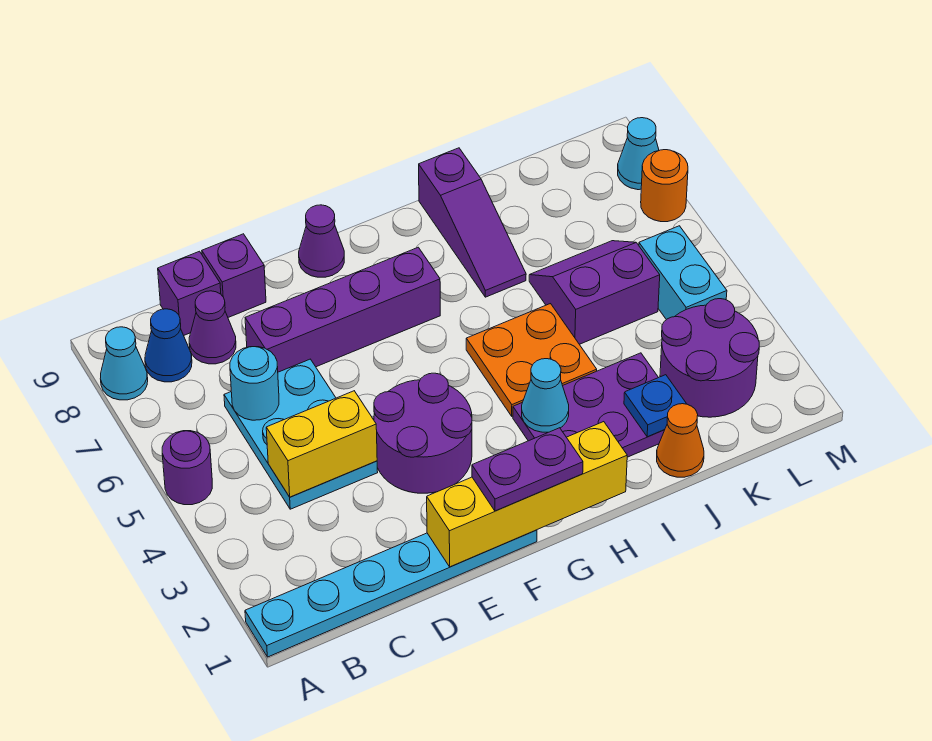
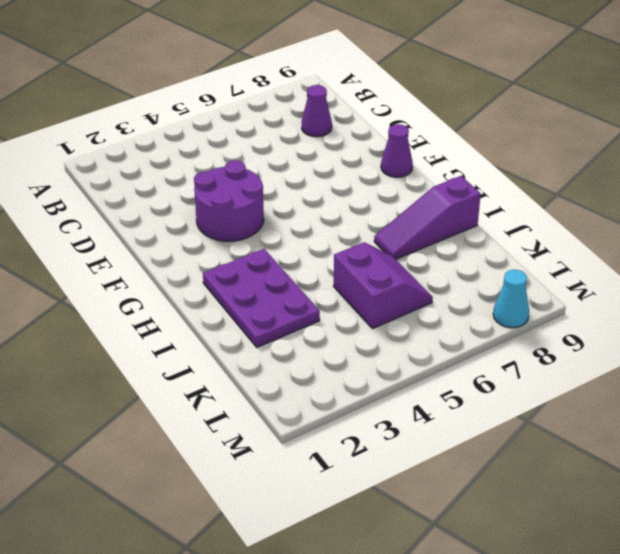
none -> cyan 1x6 plate [245,530,537,657]
none -> purple 1x1 round brick [162,431,212,505]
none -> cyan 1x1 cone [100,327,148,400]

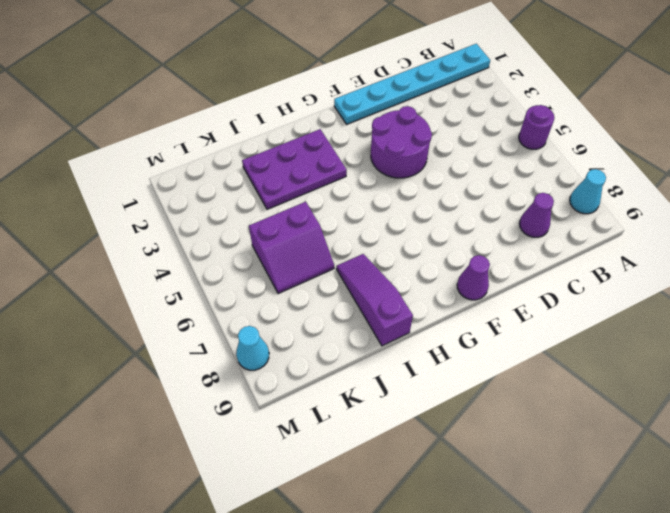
none -> blue 1x1 cone [145,309,192,382]
none -> cyan 2x3 plate [224,359,378,509]
none -> purple 1x1 brick [158,251,221,335]

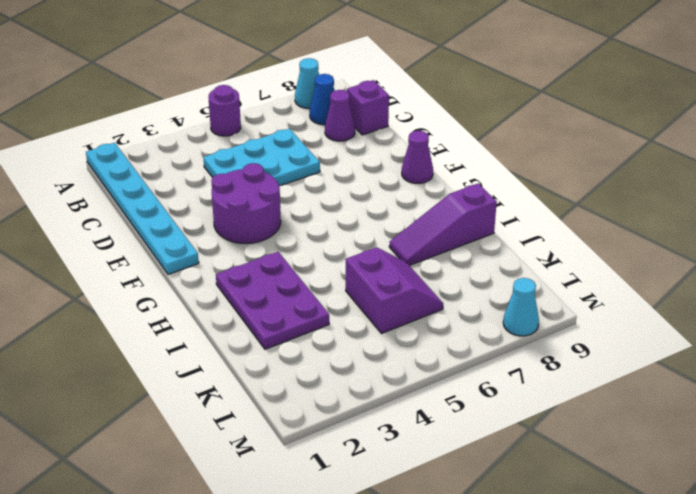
none -> purple 1x4 brick [245,247,440,372]
none -> purple 1x1 brick [202,234,266,317]
none -> orange 2x2 plate [466,304,597,416]

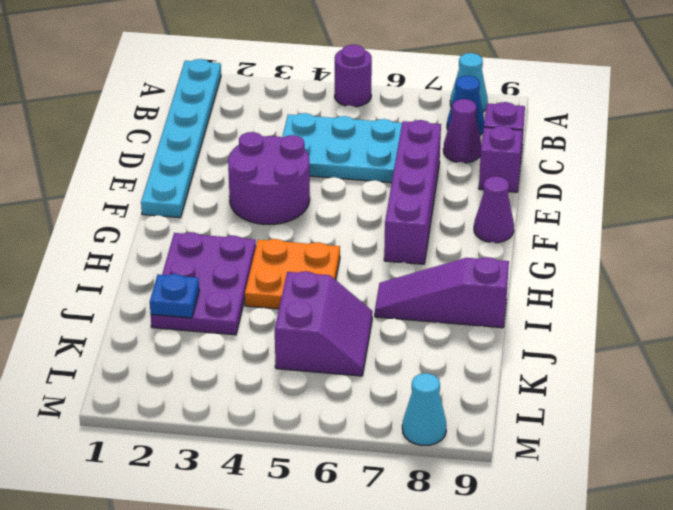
none -> orange 1x1 cone [657,404,704,477]
none -> purple 2x2 round brick [660,299,759,417]
none -> cyan 1x2 brick [639,226,727,320]

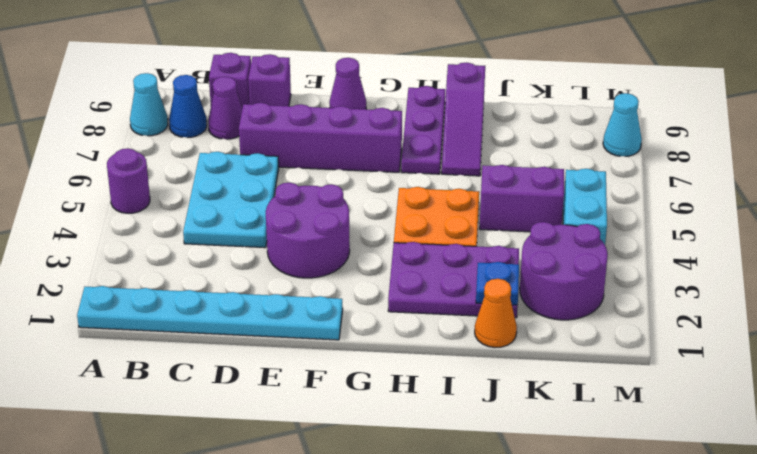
purple 1x3 plate [401,86,445,174] -> none
none -> orange 1x1 round brick [641,150,688,222]
none -> yellow 1x2 brick [266,391,377,497]
none -> cyan 1x1 round brick [230,347,279,420]

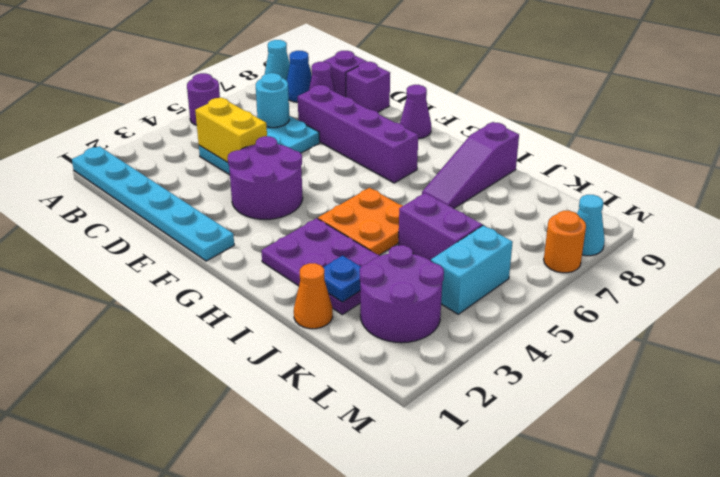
none -> yellow 1x4 brick [427,422,627,567]
none -> cyan 1x1 cone [522,359,569,432]
none -> purple 1x2 plate [472,428,583,511]

